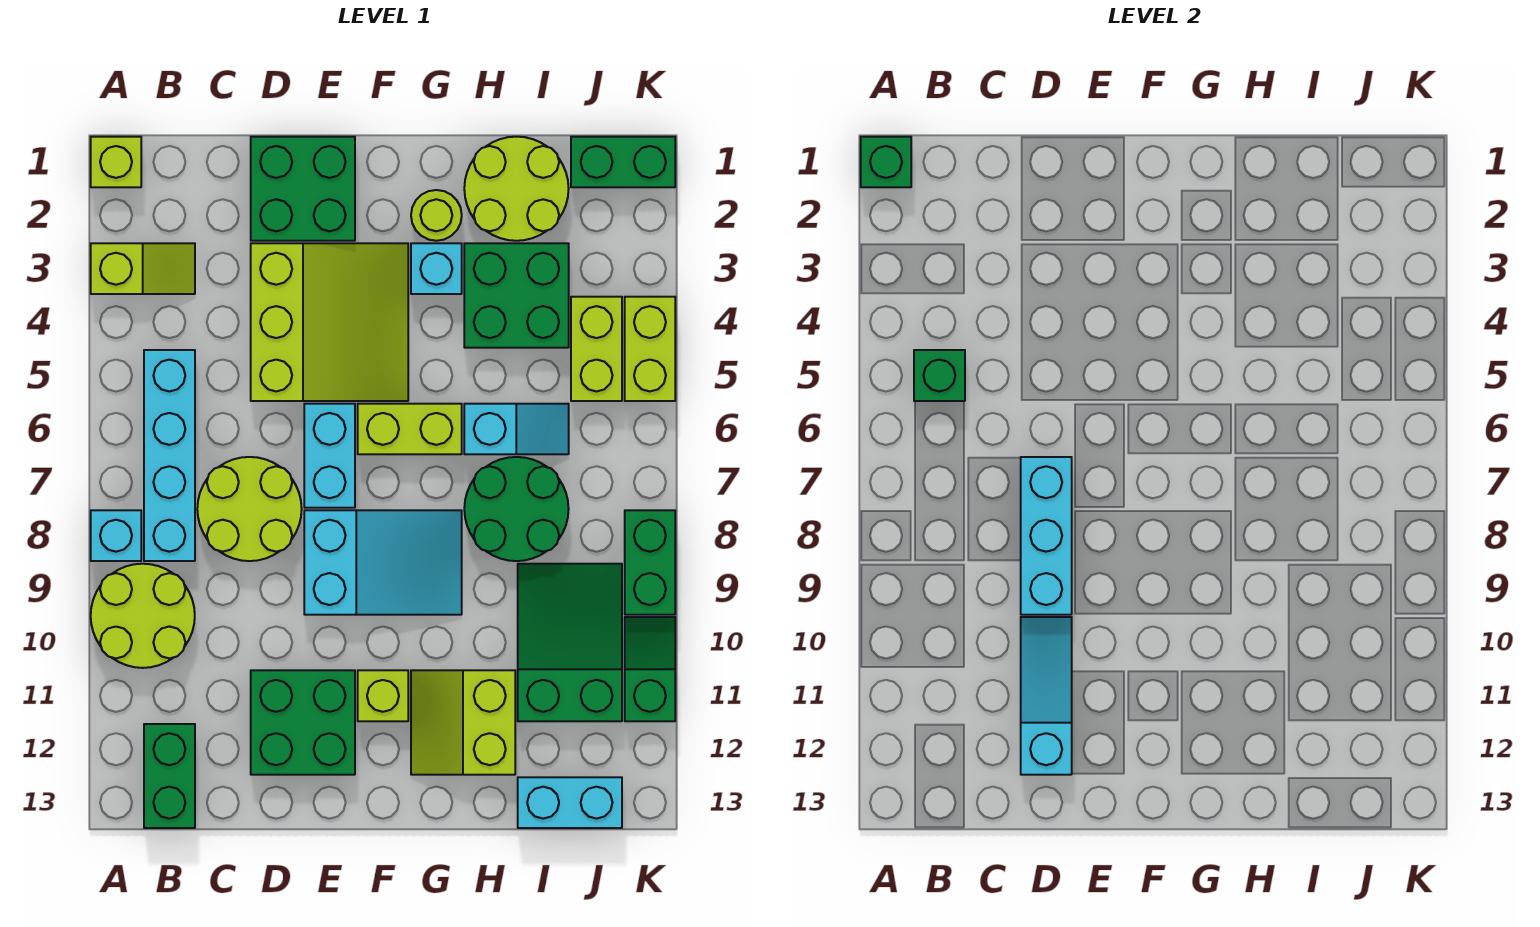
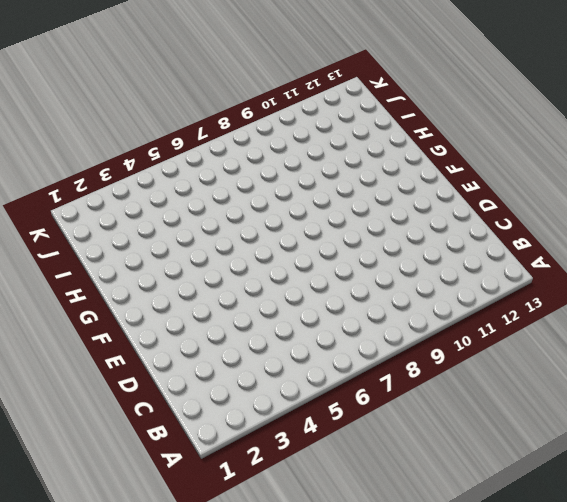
none -> lime 1x1 brick [91,137,141,187]
none -> lime 1x2 slope [91,243,195,294]
none -> cyan 1x1 brick [91,510,141,561]
none -> lime 2x2 round brick [91,564,195,668]

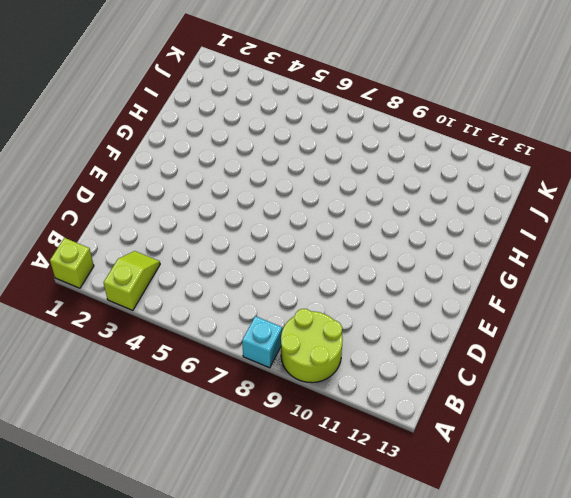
none -> cyan 1x4 brick [144,350,195,561]
none -> green 1x2 brick [144,724,195,828]
none -> lime 2x2 round brick [197,457,302,561]
none -> green 2x2 brick [251,137,355,241]

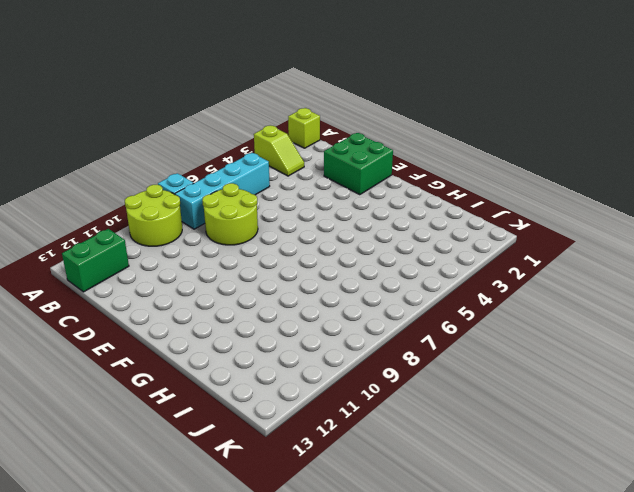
none -> lime 3x3 slope [251,243,408,401]
none -> green 2x2 brick [251,670,355,775]
none -> cyan 1x2 brick [304,404,355,508]
none -> cyan 2x3 slope [304,510,462,615]

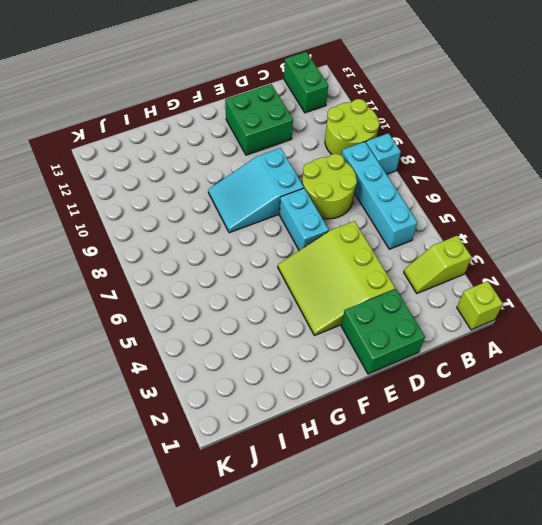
none -> lime 1x2 brick [358,404,462,454]
none -> lime 1x1 brick [358,670,408,721]
none -> lime 1x1 round brick [411,190,462,241]
none -> cyan 1x1 brick [411,243,462,294]

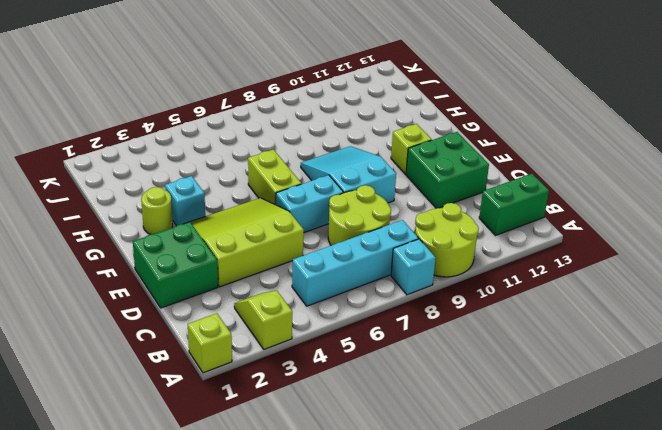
none -> lime 2x2 slope [411,670,515,775]
none -> lime 2x2 round brick [464,137,569,241]
none -> green 2x2 brick [464,243,569,348]
none -> cyan 1x2 slope [464,404,569,454]

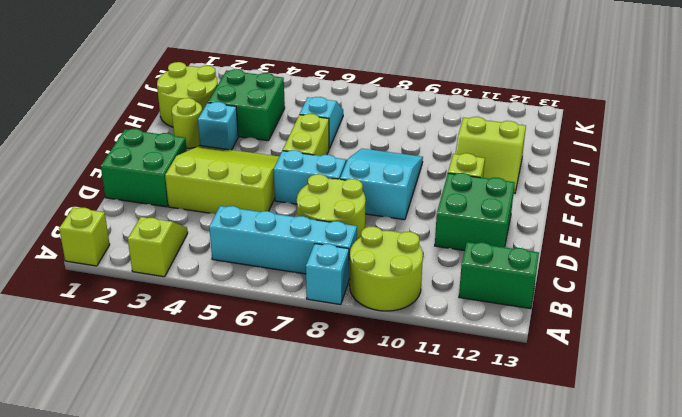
none -> green 2x2 round brick [464,457,569,561]
none -> green 2x3 slope [518,564,622,721]
none -> cyan 1x2 brick [518,777,622,828]
none -> green 1x2 brick [571,137,675,187]

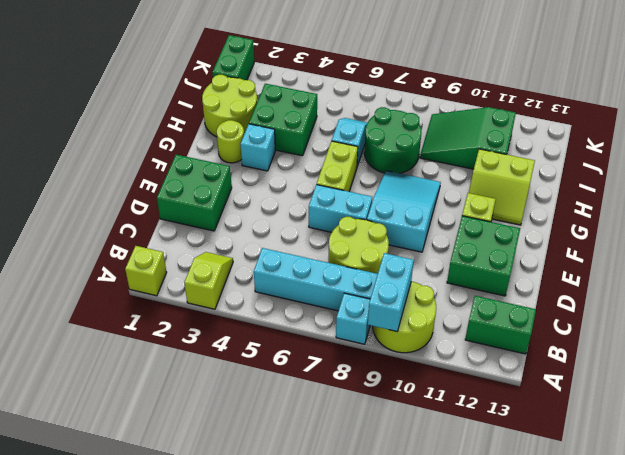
cyan 1x2 brick [368,253,414,332] -> cyan 1x2 brick moved to [518,777,622,828]
none -> lime 3x3 slope [251,243,408,401]
none -> lime 1x2 brick [571,297,622,401]
none -> lime 1x2 brick [625,297,675,401]
none -> green 1x2 brick [625,510,675,615]

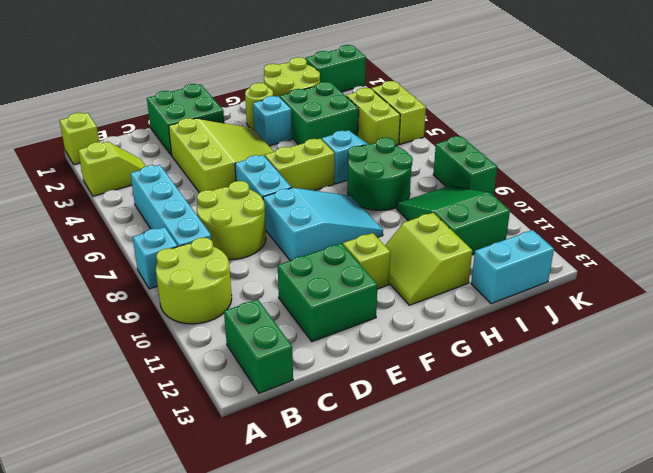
none -> green 1x2 slope [625,617,675,721]
none -> green 1x1 brick [861,137,911,187]
none -> green 1x1 brick [914,350,965,401]
none -> cyan 1x3 brick [1021,457,1072,615]

